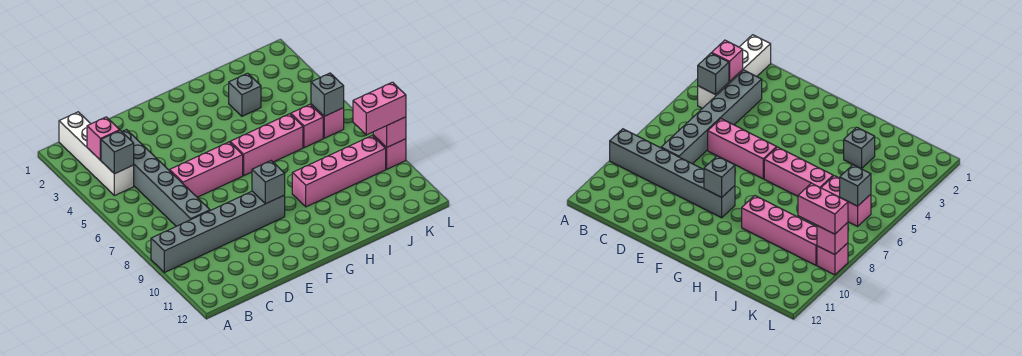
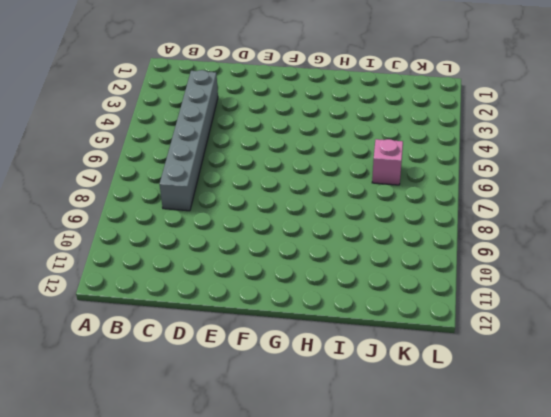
none -> grey 1x6 brick [151,191,285,273]
none -> white 1x4 brick [59,112,134,196]
none -> pink 1x3 brick [170,142,243,197]

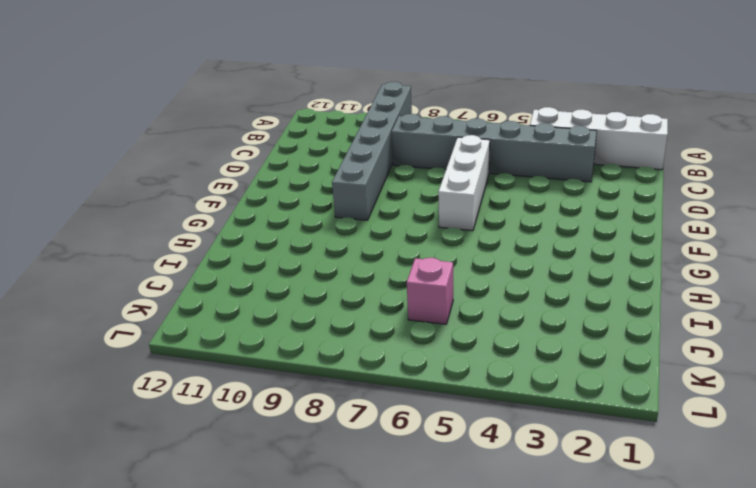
white 1x3 brick [438,135,490,231] -> pink 1x3 brick [170,142,243,197]
none -> pink 1x3 brick [230,114,303,176]
none -> pink 1x4 brick [292,136,386,207]
none -> grey 1x1 brick [229,73,261,116]

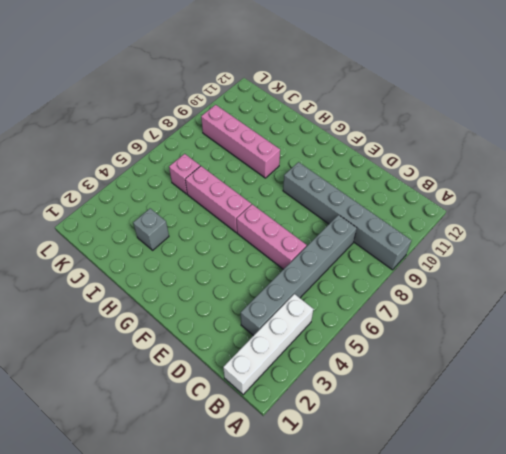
none -> pink 1x1 brick [311,104,344,138]
none -> pink 1x1 brick [373,135,406,169]
none -> pink 1x1 brick [87,117,120,160]

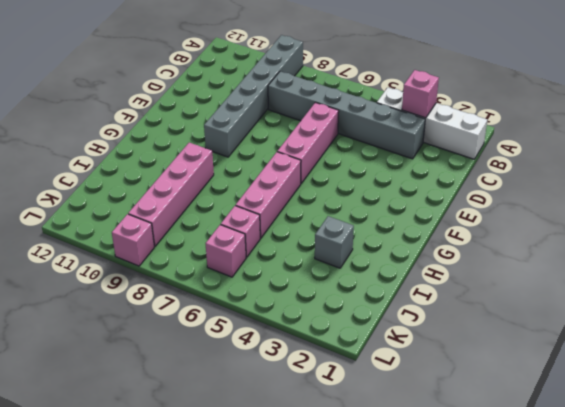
none -> grey 1x1 brick [101,130,134,174]
none -> grey 1x1 brick [252,161,285,204]
none -> grey 1x1 brick [311,73,344,116]

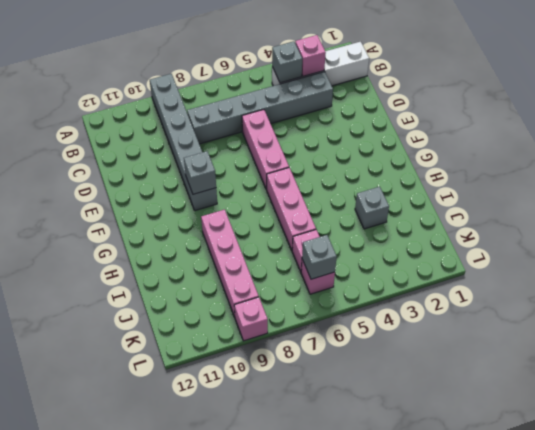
none -> pink 1x1 brick [373,117,406,147]
none -> pink 1x2 brick [353,82,406,135]

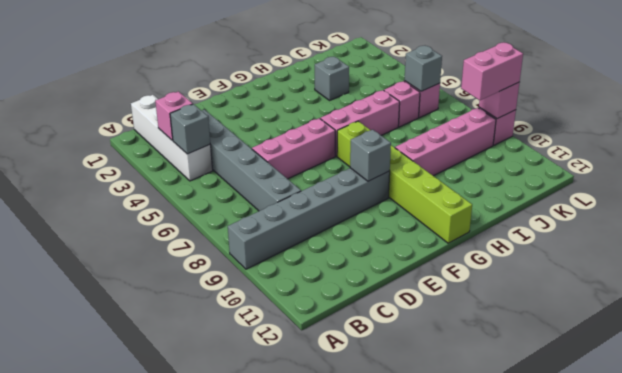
lime 1x6 brick [337,121,472,243] -> none

